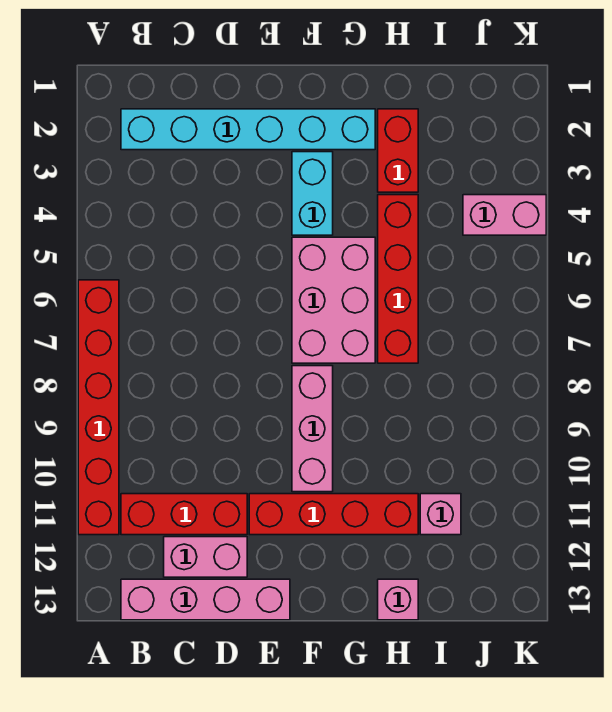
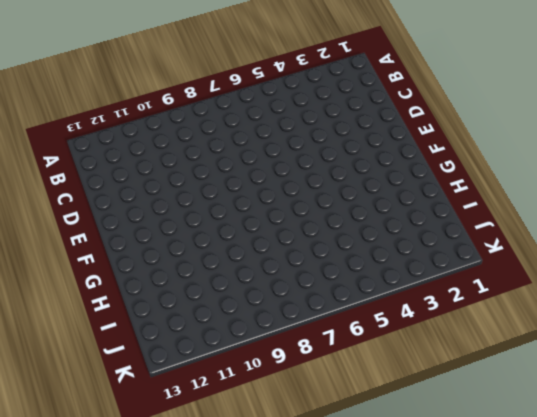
none -> red 1x6 brick [78,280,119,535]
none -> cyan 1x6 brick [121,109,375,150]
none -> red 1x3 brick [121,494,247,535]

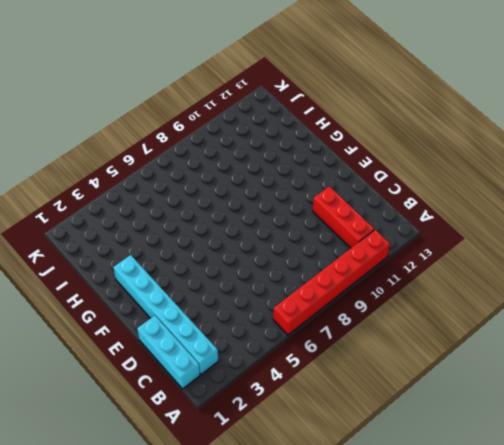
cyan 1x3 brick [137,315,200,389] -> none
none -> pink 1x4 brick [121,579,290,620]
none -> pink 1x2 brick [164,537,247,577]
none -> red 1x4 brick [249,494,418,535]

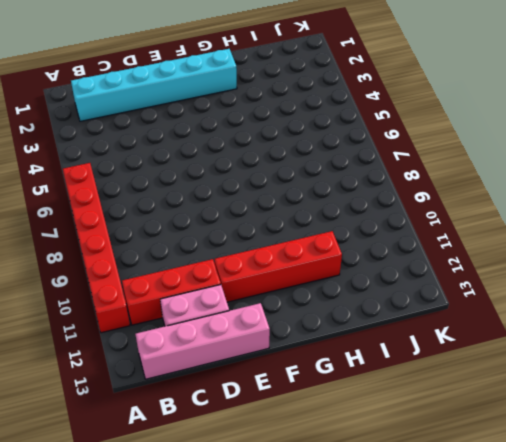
none -> cyan 1x2 brick [292,152,333,235]
none -> pink 2x3 brick [292,237,375,363]
none -> pink 1x3 brick [292,366,333,492]

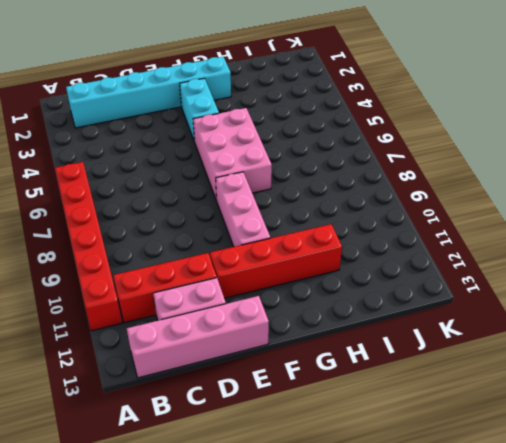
none -> red 1x2 brick [378,109,418,192]
none -> red 1x4 brick [378,195,418,363]
none -> pink 1x1 brick [378,579,418,620]

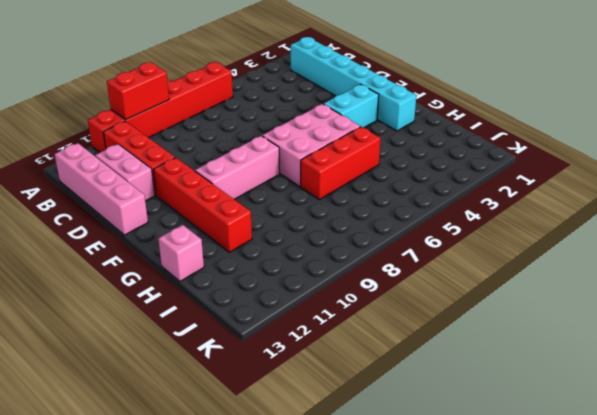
red 1x2 brick [107,63,169,120] -> red 1x2 brick moved to [378,109,418,192]
red 1x3 brick [301,127,381,200] -> red 1x4 brick [378,195,418,363]
none -> pink 1x1 brick [420,494,461,535]
none -> pink 1x2 brick [463,195,546,235]

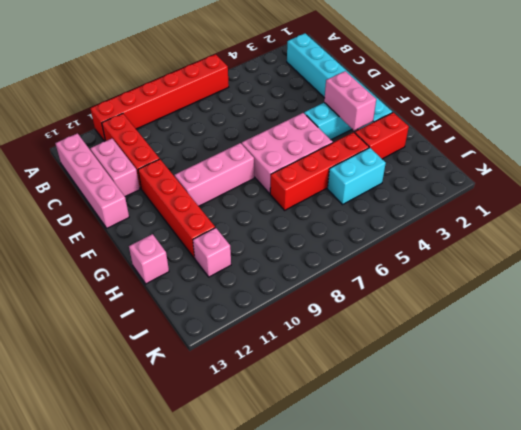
pink 1x2 brick [324,71,376,131] -> pink 1x2 brick moved to [463,195,546,235]
cyan 1x2 brick [328,148,386,205] -> none

